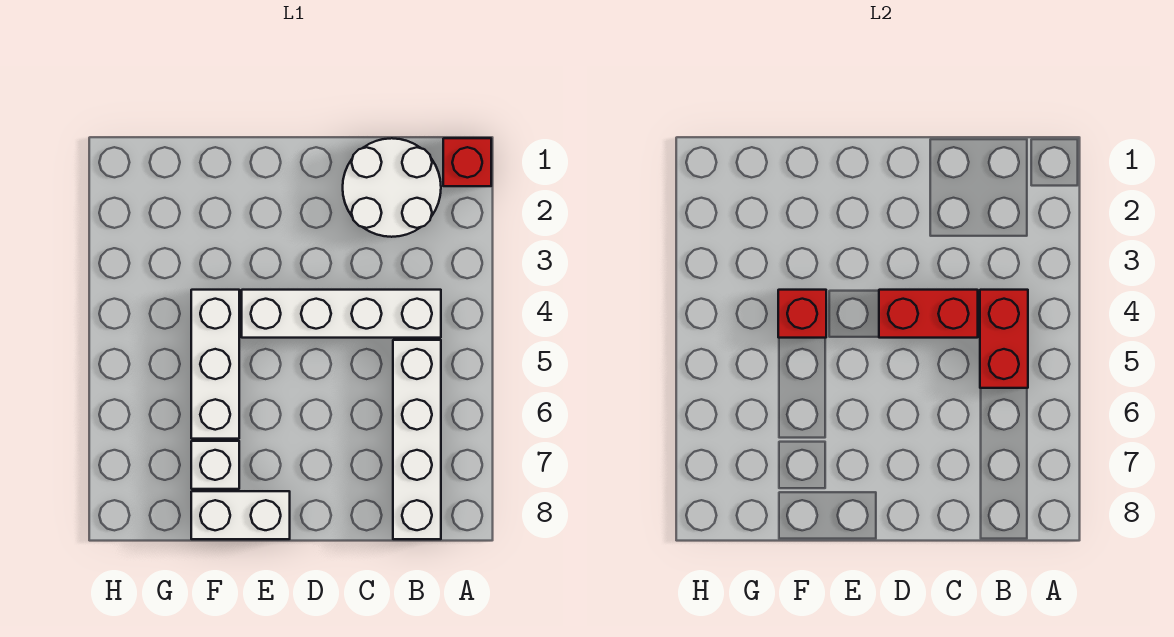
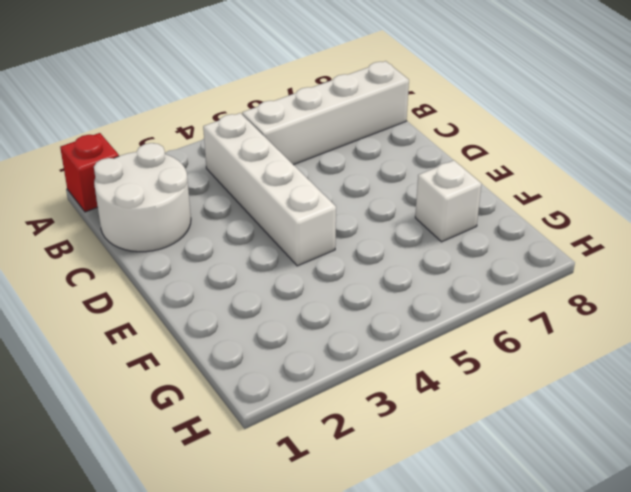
none -> white 1x2 brick [191,491,290,539]
none -> white 1x3 brick [191,290,239,439]

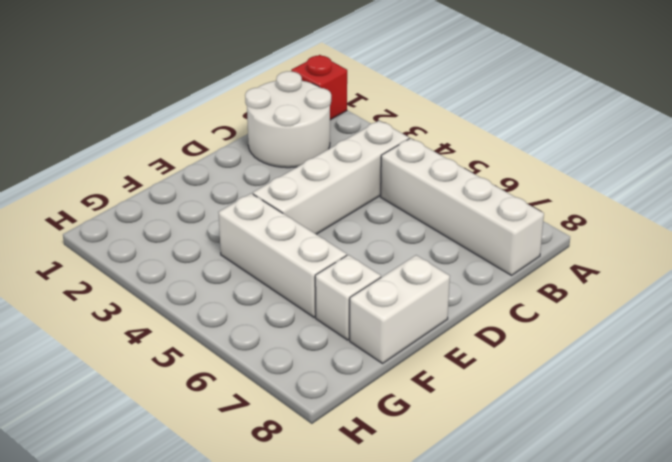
none -> red 1x2 brick [980,290,1028,388]
none -> red 1x2 brick [879,290,978,338]

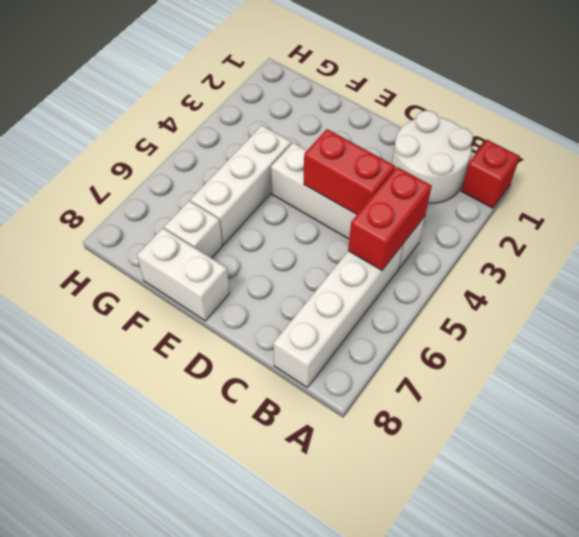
none -> red 1x1 brick [778,290,826,338]

